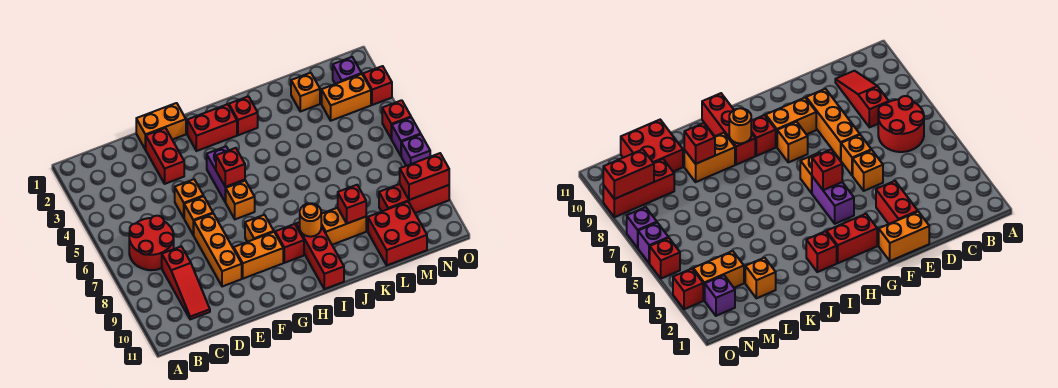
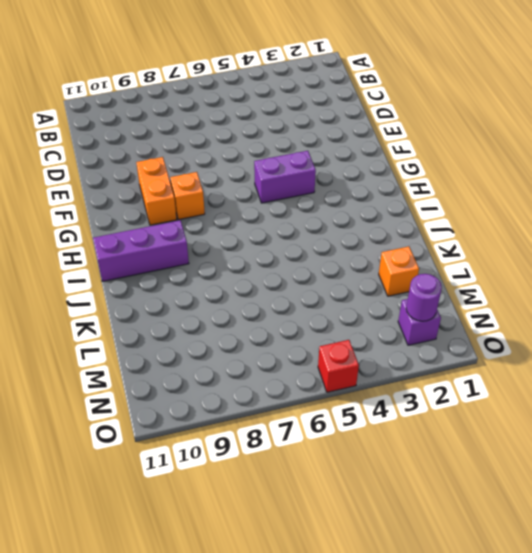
purple 1x3 brick [93,220,189,282] -> red 1x3 brick [296,222,344,289]
purple 1x1 round brick [406,274,442,321] -> none
none -> red 2x2 round brick [129,216,174,270]
none -> red 1x3 slope [162,246,210,319]
none -> orange 1x2 brick [136,103,186,150]

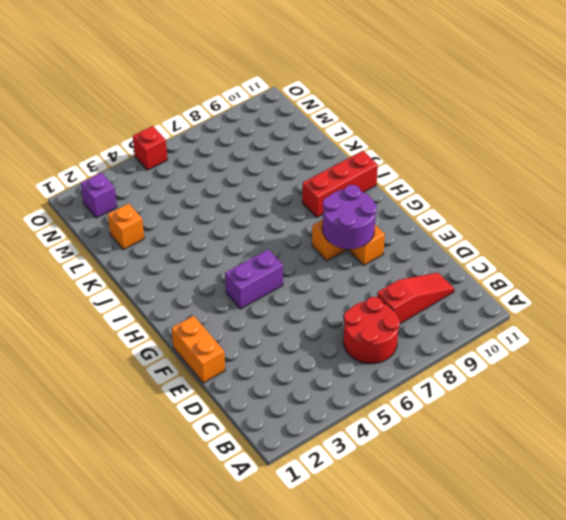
purple 2x2 round brick [323,185,377,249] -> none
none -> red 1x2 brick [146,128,184,184]
none -> orange 1x1 brick [175,179,203,218]
none -> orange 1x1 brick [184,196,213,235]

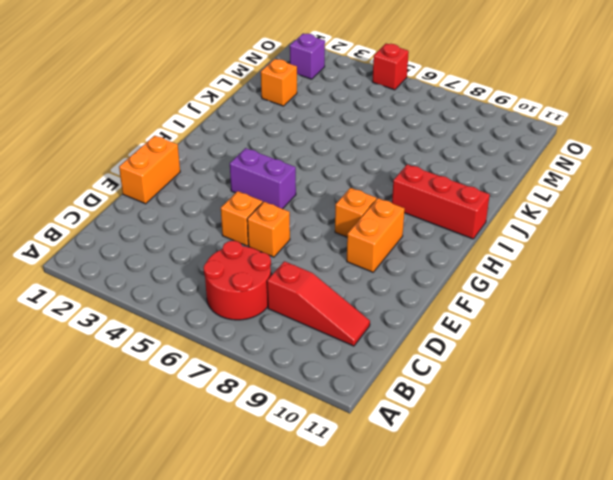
none -> red 1x2 brick [146,128,184,184]
none -> orange 1x3 brick [194,214,242,287]
none -> red 1x2 brick [187,104,237,151]

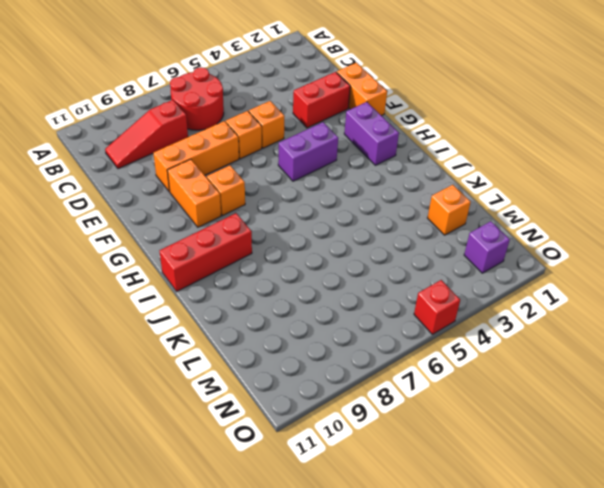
purple 1x2 brick [344,102,399,165] -> red 1x2 brick [187,104,237,151]
none -> orange 1x1 brick [226,181,255,219]
none -> red 1x1 brick [275,224,304,263]
none -> red 1x1 brick [229,96,258,135]

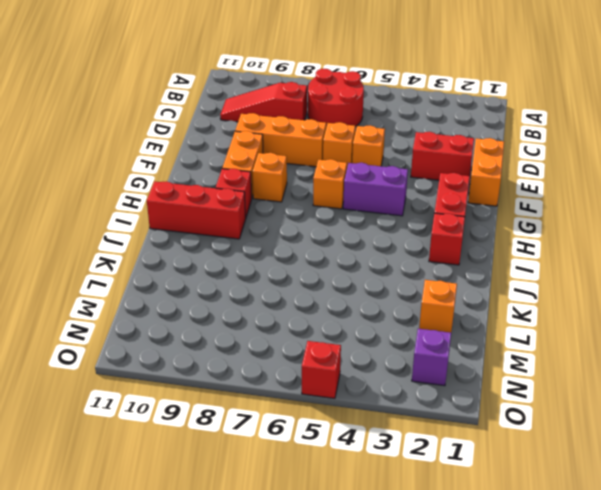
none -> orange 1x2 brick [321,208,366,245]
none -> red 2x2 brick [368,202,427,265]
none -> orange 1x2 brick [322,74,371,121]

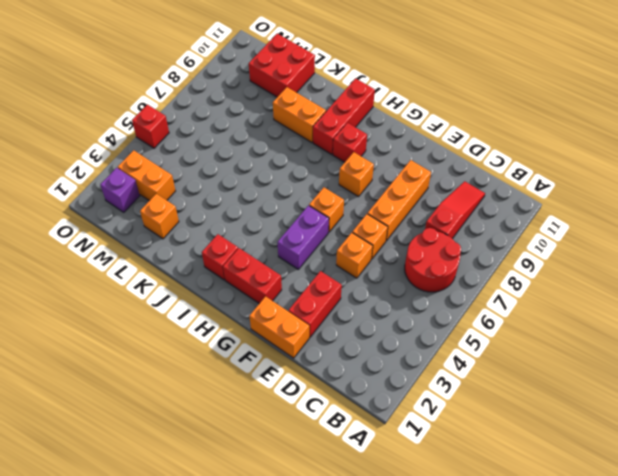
none -> orange 1x2 brick [234,232,283,279]
none -> red 1x3 brick [379,184,449,213]
none -> red 1x1 brick [363,66,392,105]

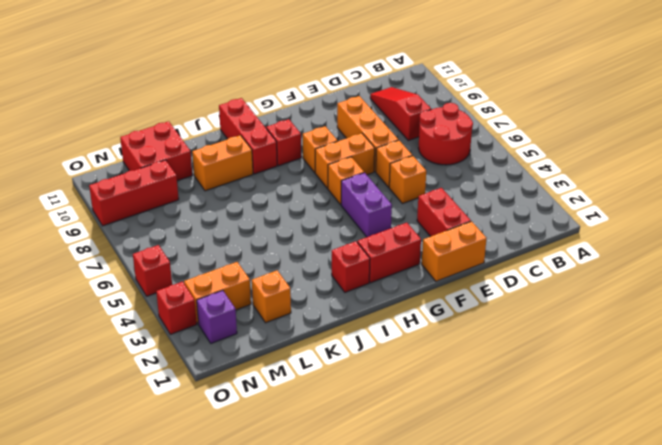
orange 1x2 brick [315,133,375,188] -> orange 1x2 brick moved to [234,232,283,279]
none -> purple 1x1 brick [392,117,421,156]
none -> purple 1x1 brick [401,135,430,166]
none -> red 1x1 brick [216,148,245,187]

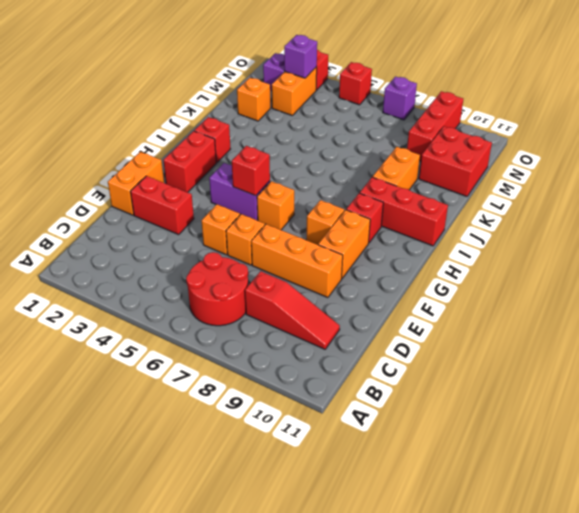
purple 1x1 brick [284,35,317,78] -> purple 1x1 brick moved to [392,117,421,156]
none -> orange 1x1 round brick [300,203,321,237]
none -> red 1x1 brick [338,185,366,223]
none -> red 1x2 brick [400,153,449,200]

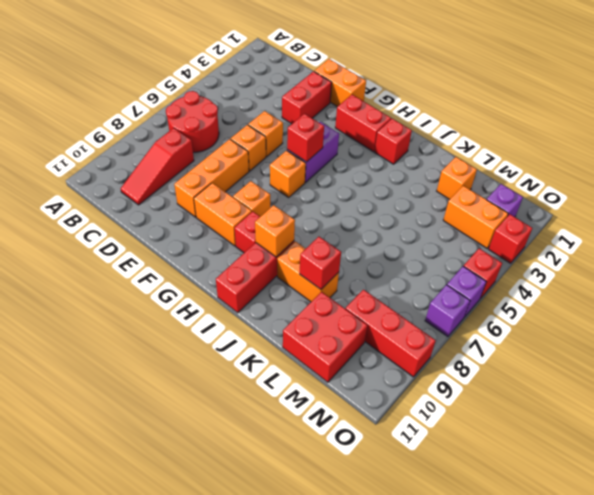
orange 1x1 brick [255,205,295,257] -> orange 1x1 round brick [300,203,321,237]
none -> red 1x2 brick [400,153,449,200]

